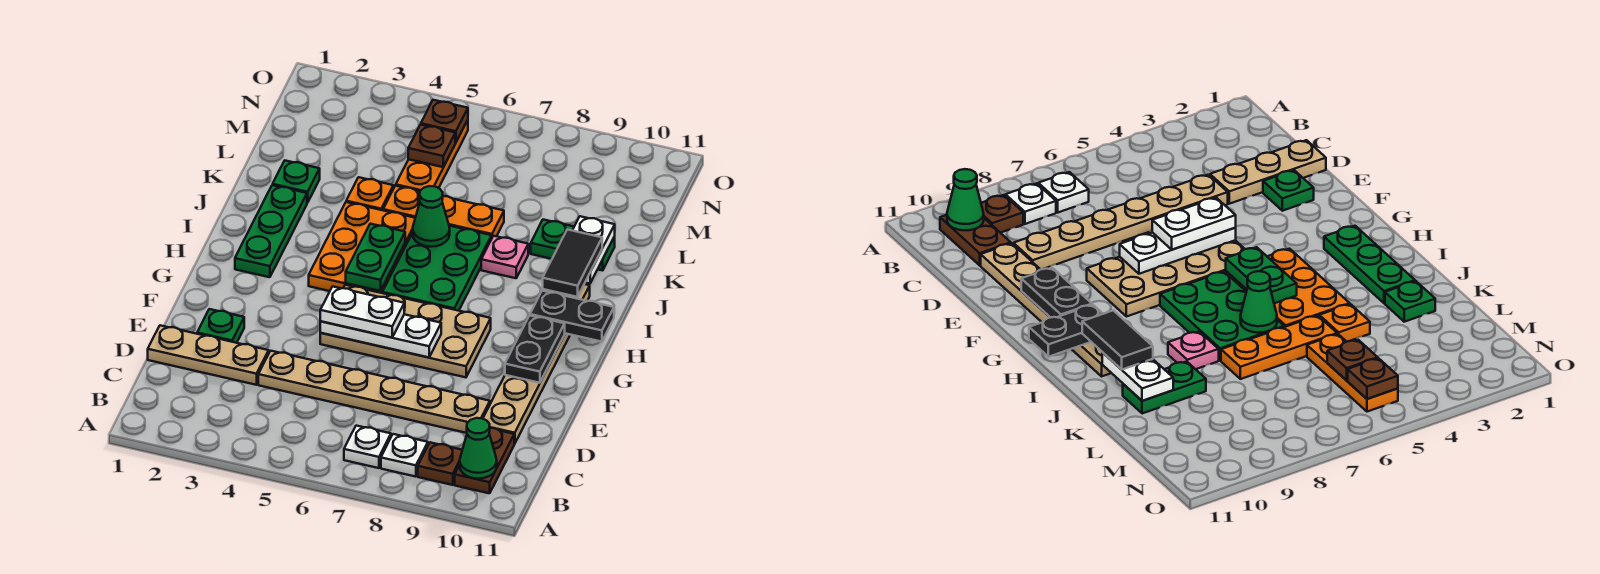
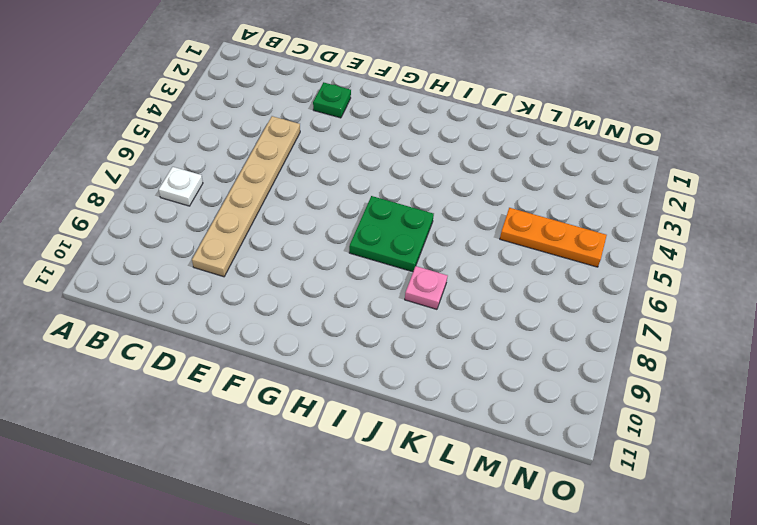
green 2x2 plate [349,196,434,272] -> green 2x3 plate [382,226,492,311]
none -> white 1x1 plate [381,434,428,477]
none -> brown 1x1 plate [418,442,462,485]
none -> brown 1x2 plate [455,428,514,493]

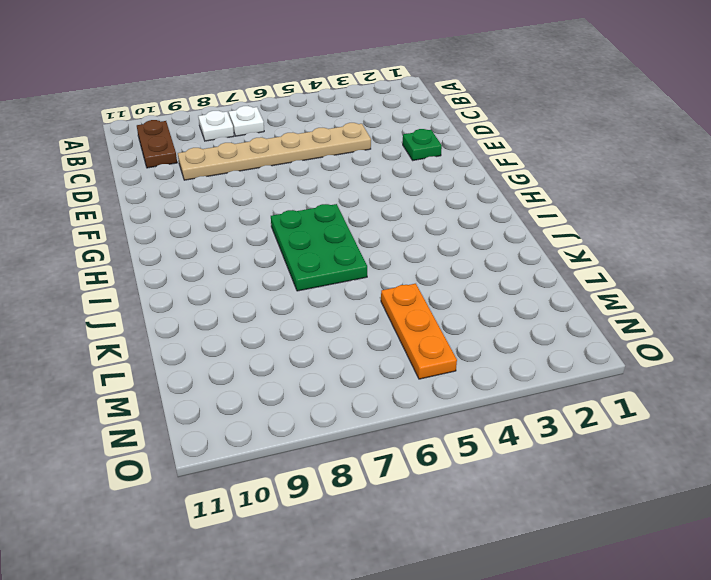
none -> brown 1x1 plate [418,442,462,485]
none -> tan 1x3 plate [148,325,269,385]
none -> tan 1x6 plate [483,284,590,444]

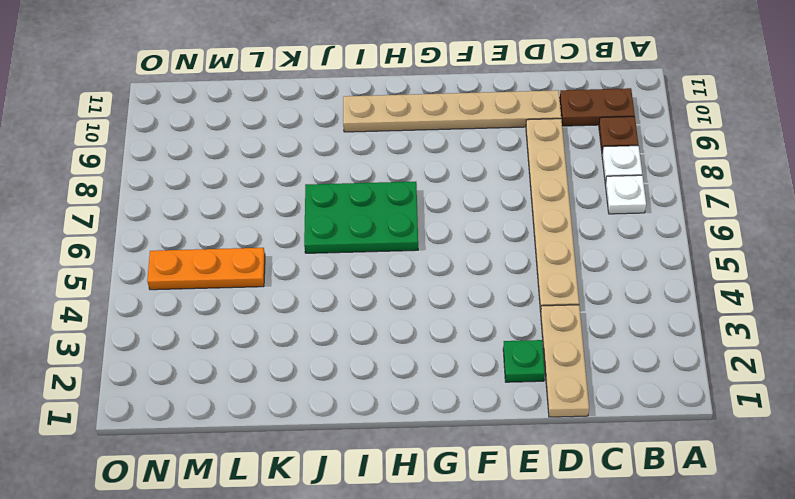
none -> tan 2x4 plate [320,285,491,377]
none -> green 1x3 plate [235,185,307,277]
none -> orange 2x3 plate [309,202,415,293]

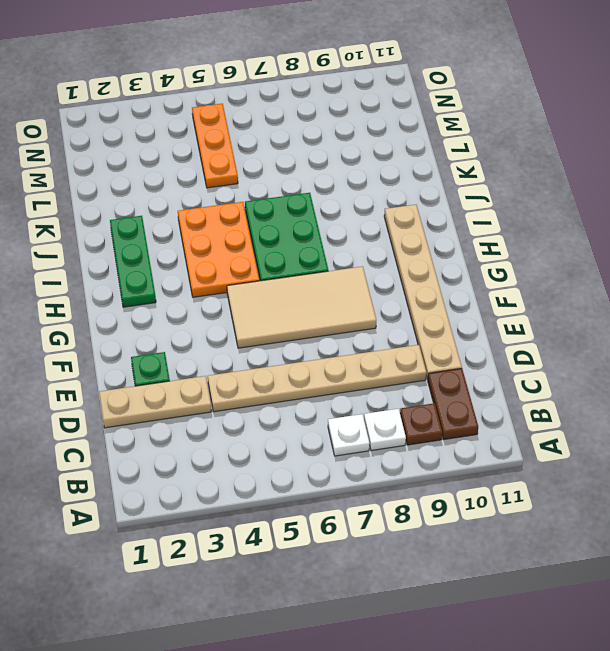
tan 2x4 tile [227,266,376,348] -> tan 2x4 plate [320,285,491,377]
none -> pink 1x1 plate [481,236,528,278]
none -> green 1x1 plate [273,161,320,203]
none -> orange 1x1 plate [346,177,393,210]

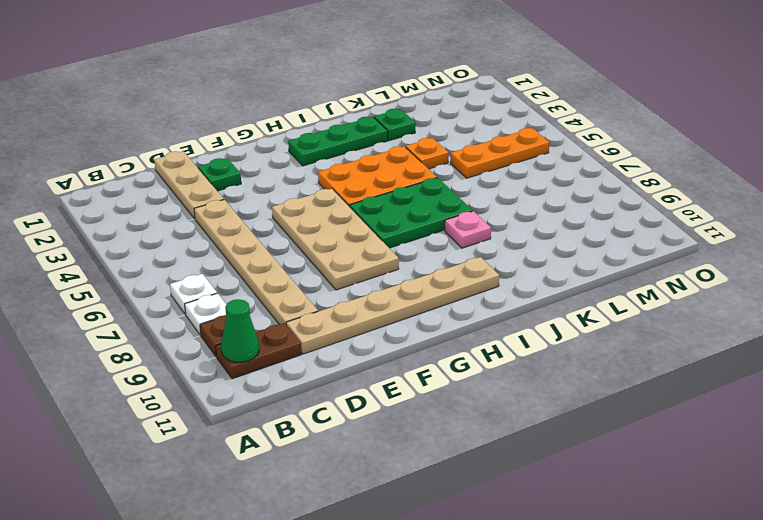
none -> orange 1x3 plate [383,186,504,237]
none -> green 1x2 plate [531,220,615,270]
none -> white 1x3 plate [320,314,441,357]

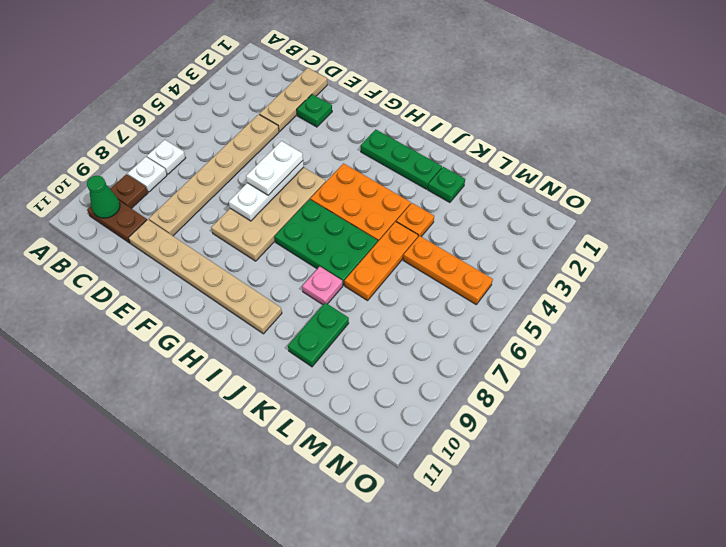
none -> black 1x2 plate [505,315,565,383]
none -> green 1x2 plate [346,224,405,291]
none -> black 1x2 plate [530,291,614,342]

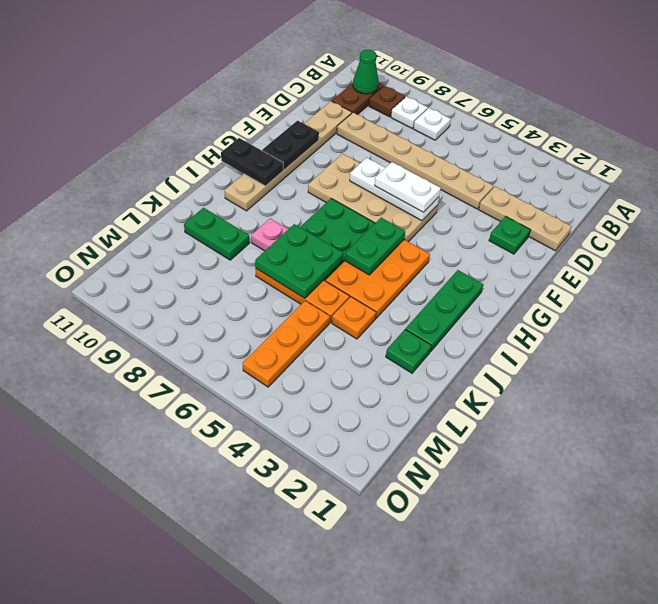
green 2x2 plate [255,224,343,298] -> green 1x1 cone [413,186,450,247]
none -> white 1x2 plate [572,216,615,284]
none -> brown 1x1 plate [408,125,455,167]
none -> brown 1x1 plate [421,100,468,142]

